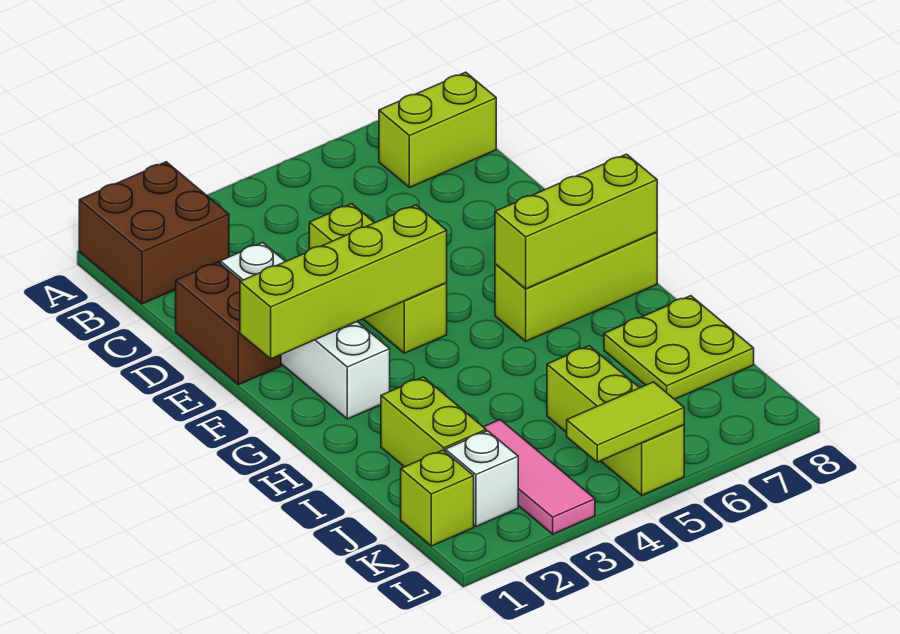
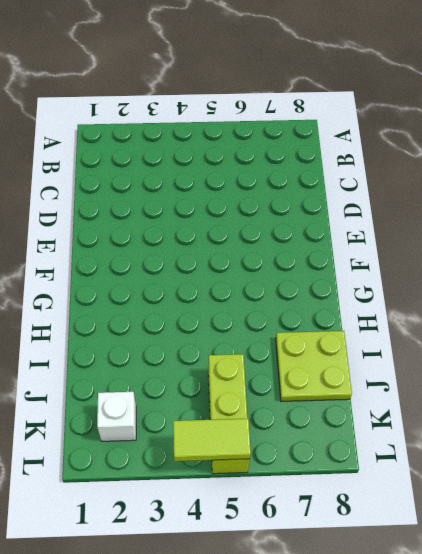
none -> brown 2x2 brick [79,162,229,304]
none -> lime 1x2 brick [379,72,496,188]
none -> brown 1x2 brick [176,262,281,385]

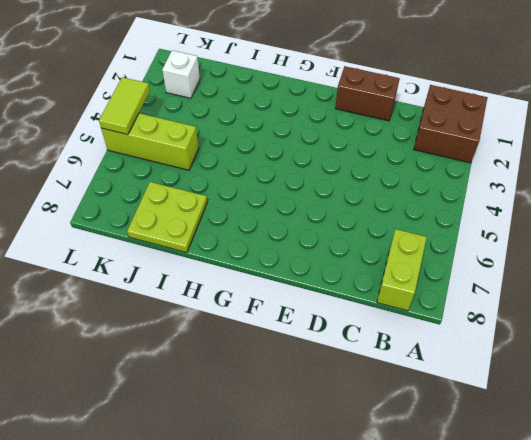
none -> white 1x4 brick [220,243,390,419]
none -> lime 1x3 brick [309,204,447,353]
none -> lime 1x3 brick [495,232,657,341]

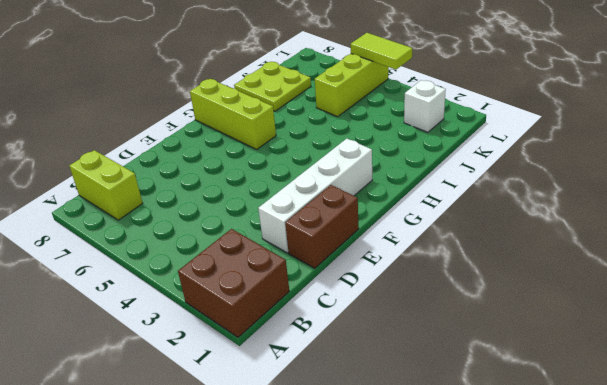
none -> lime 1x3 brick [309,204,447,353]
none -> lime 1x2 brick [381,377,486,467]
none -> pink 1x3 tile [484,420,595,534]

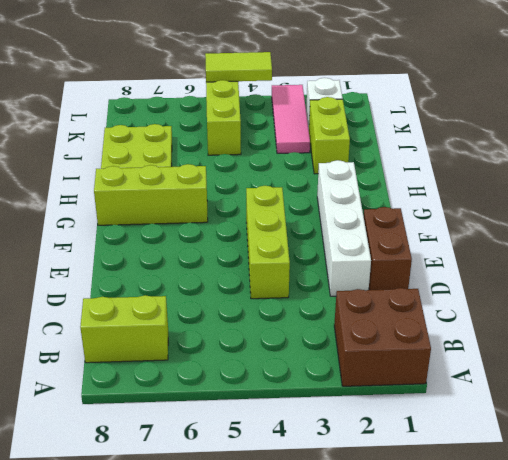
none -> lime 1x1 brick [401,450,474,546]
none -> lime 1x4 brick [240,205,447,359]
none -> lime 1x3 brick [495,154,657,289]

